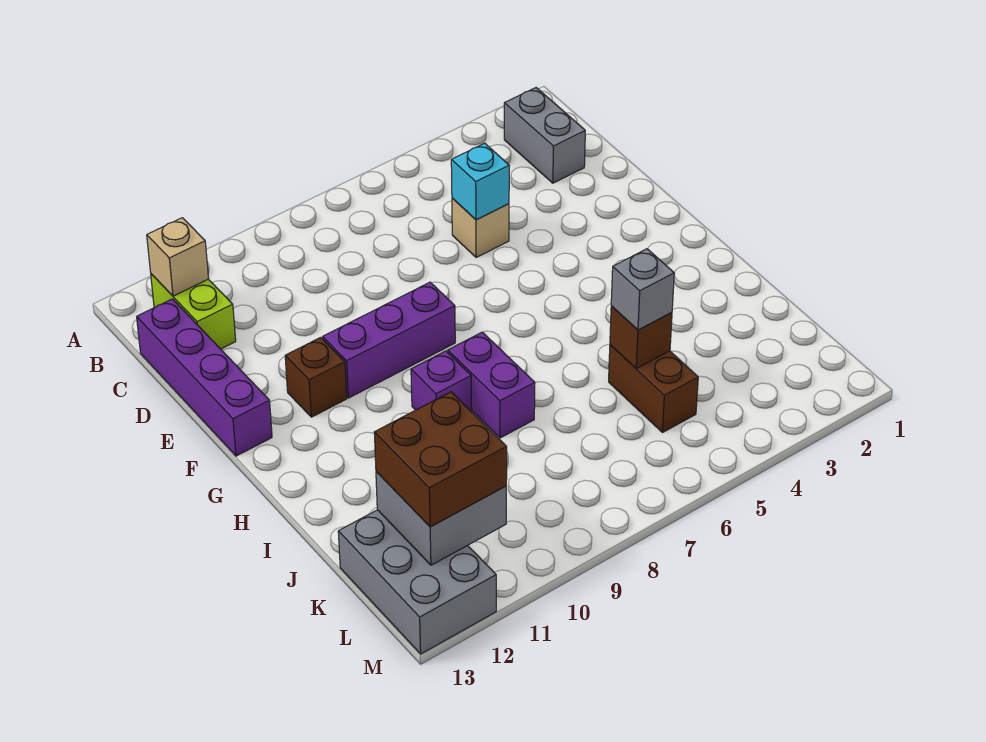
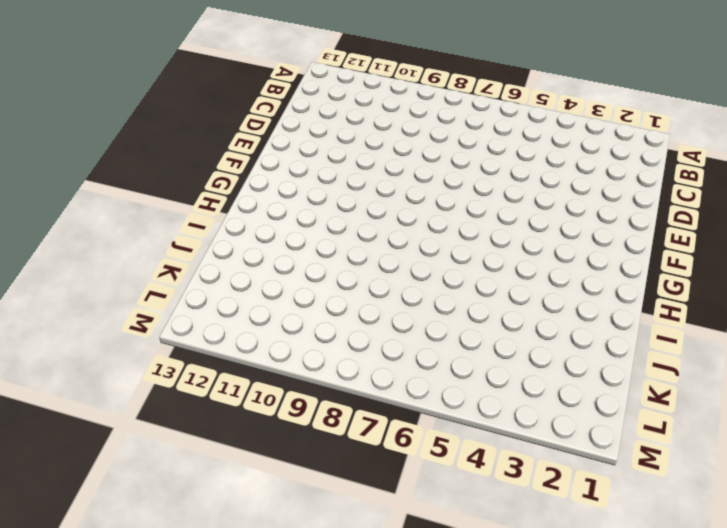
none -> grey 1x2 brick [504,88,585,183]
none -> lime 1x2 brick [151,274,236,349]
none -> purple 1x4 brick [137,299,272,456]

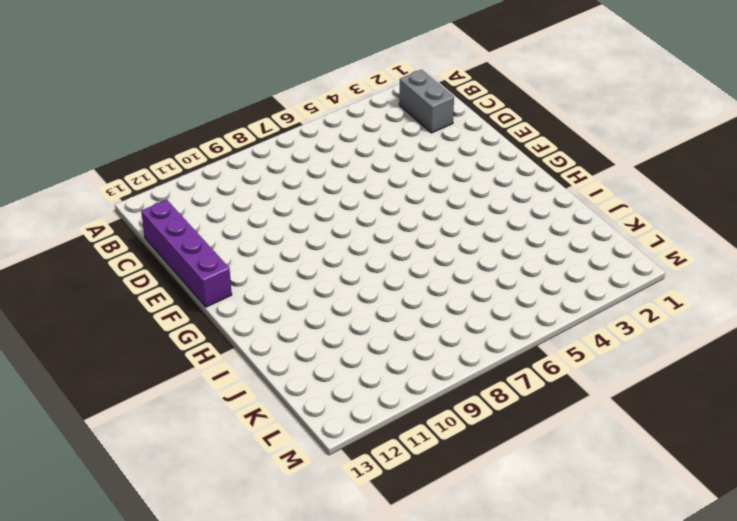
none -> lime 1x2 brick [151,274,236,349]
none -> tan 1x1 brick [452,198,509,257]
none -> purple 1x3 brick [323,282,455,398]

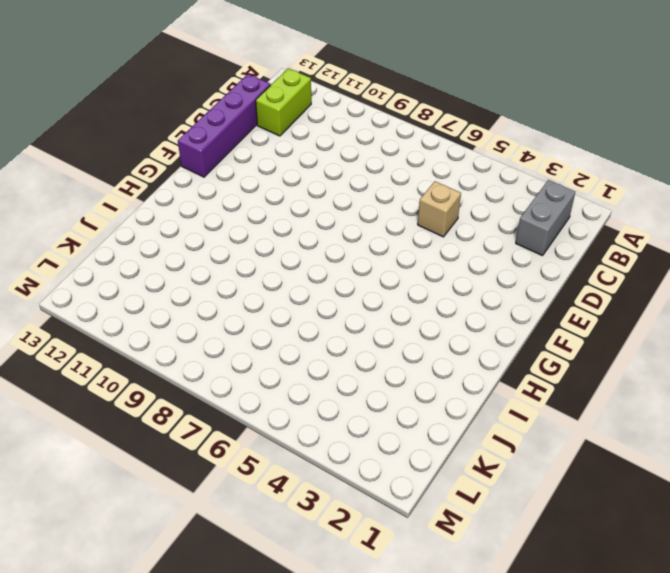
none -> purple 1x3 brick [323,282,455,398]
none -> brown 1x1 brick [285,337,347,417]
none -> purple 1x2 brick [448,332,535,438]

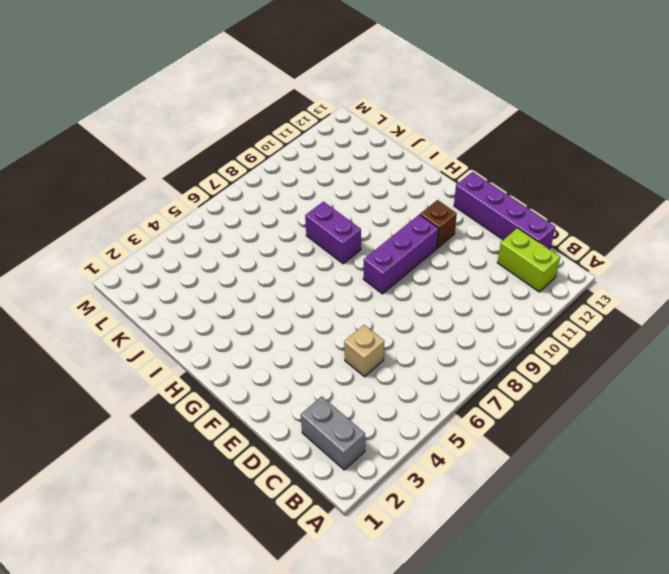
none -> purple 1x1 brick [411,351,472,412]
none -> brown 1x2 brick [609,345,698,432]
none -> grey 2x3 brick [338,510,496,654]

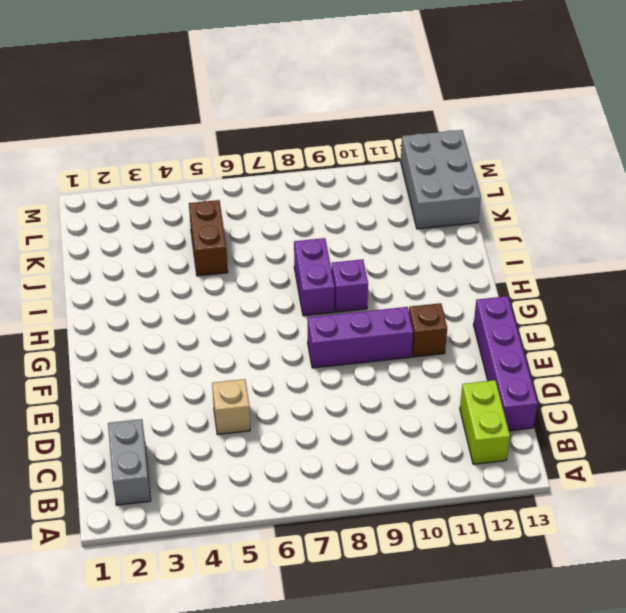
none -> tan 1x1 brick [147,218,209,296]
none -> cyan 1x1 brick [451,143,509,220]
none -> brown 1x1 brick [610,306,672,369]

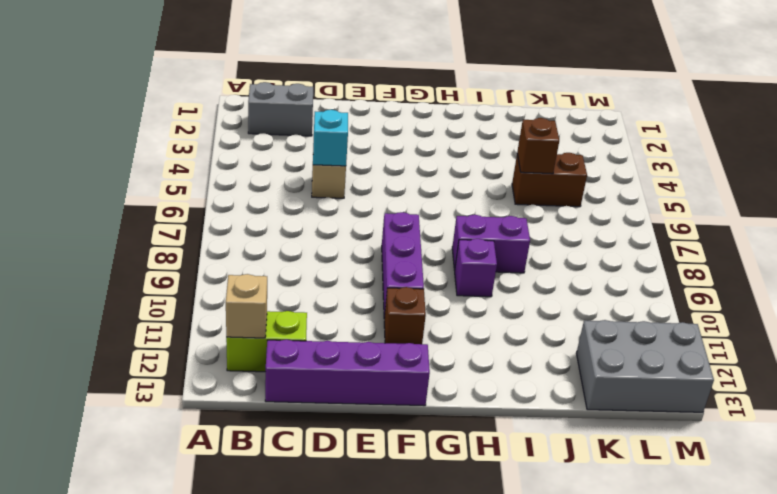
none -> grey 2x2 brick [376,472,506,565]
none -> grey 1x1 brick [611,249,674,330]
none -> brown 2x2 brick [374,392,507,527]

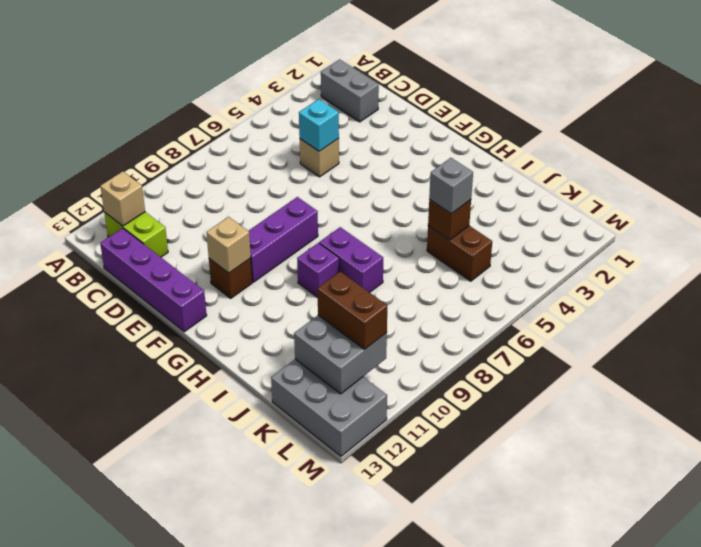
tan 1x1 brick [206,217,251,273] -> none
brown 1x2 brick [317,272,387,349] -> brown 2x2 brick [374,392,507,527]

